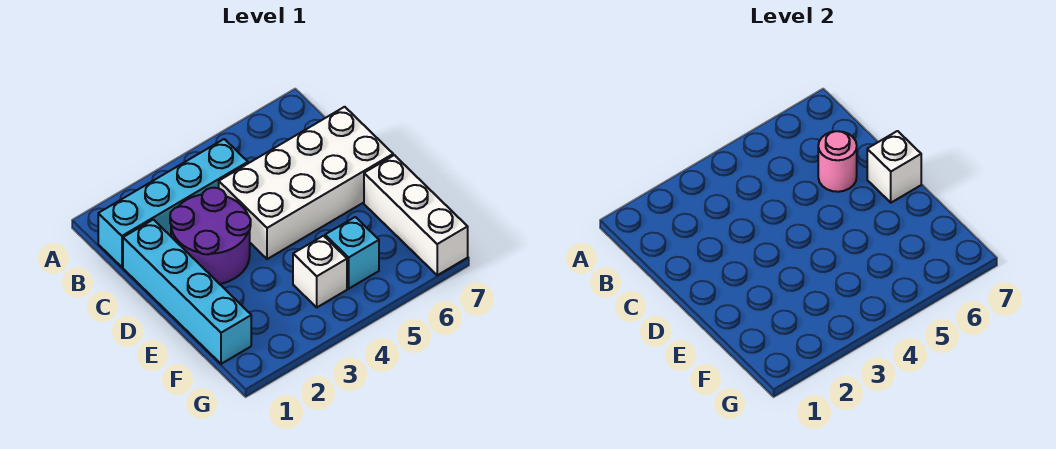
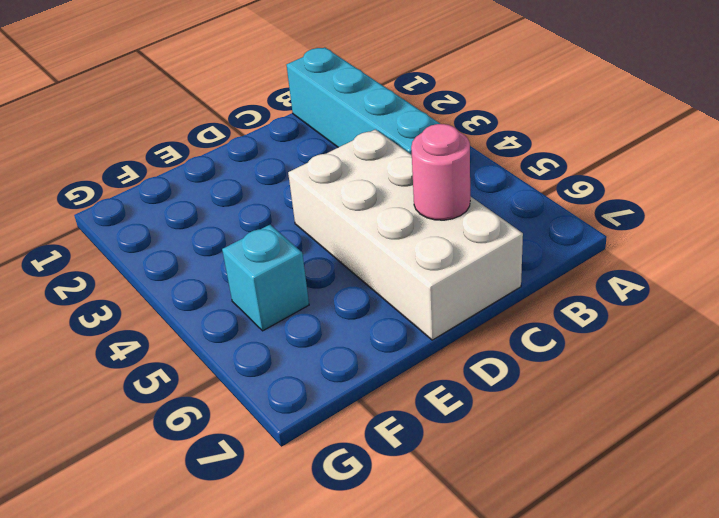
none -> cyan 1x4 brick [123,220,251,364]
none -> purple 2x2 round brick [170,188,251,284]

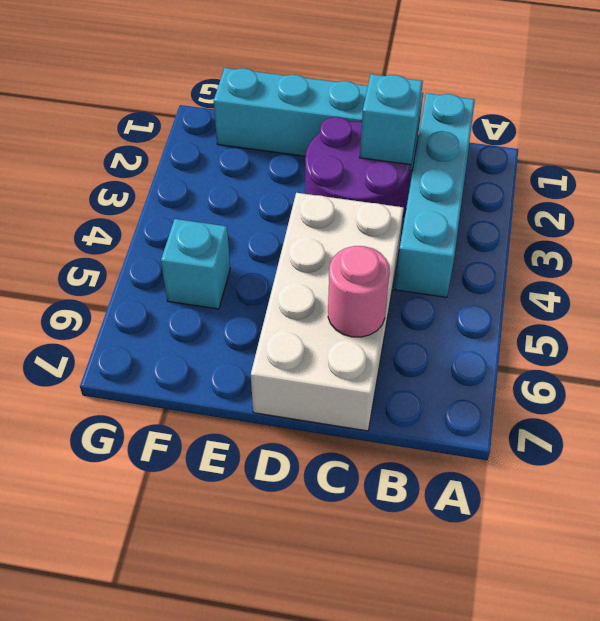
cyan 1x1 brick [360,74,423,165] -> none
none -> white 1x3 brick [364,155,468,275]
none -> white 1x1 brick [293,236,347,307]

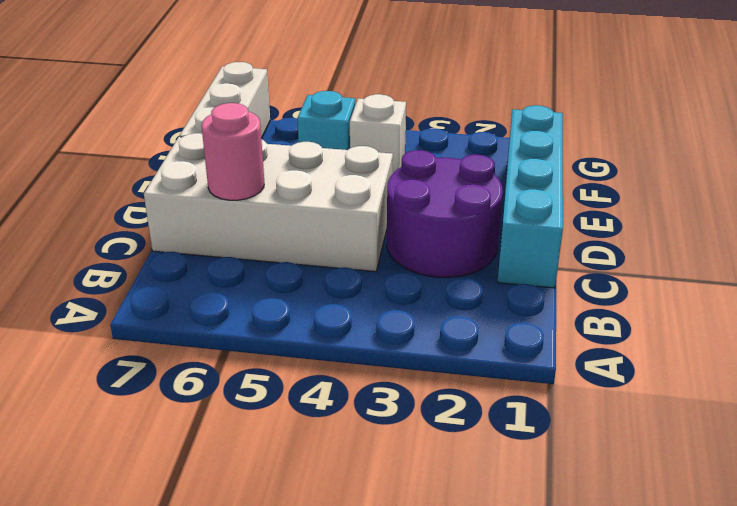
none -> cyan 1x4 brick [98,139,248,267]
none -> white 1x1 brick [867,131,921,203]

